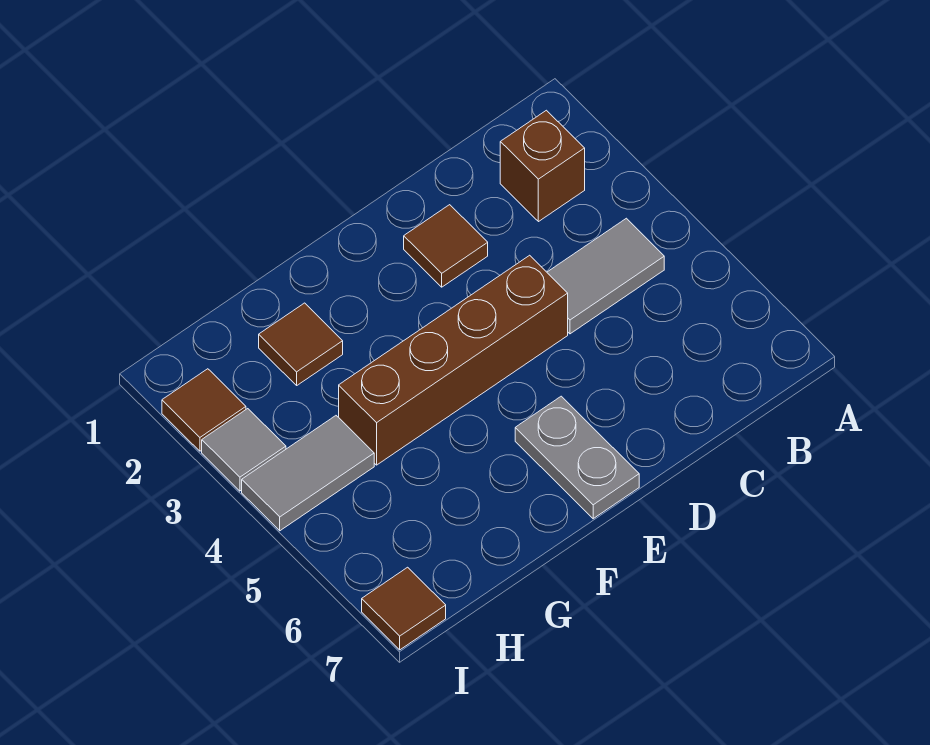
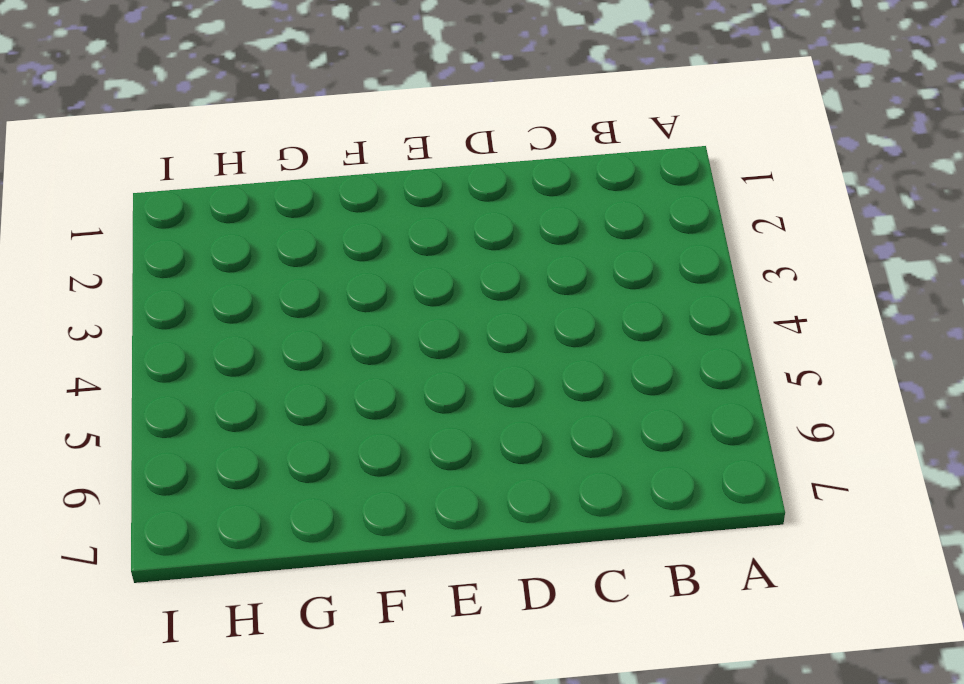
none -> brown 1x1 brick [500,110,585,222]
none -> grey 1x2 tile [547,218,664,334]

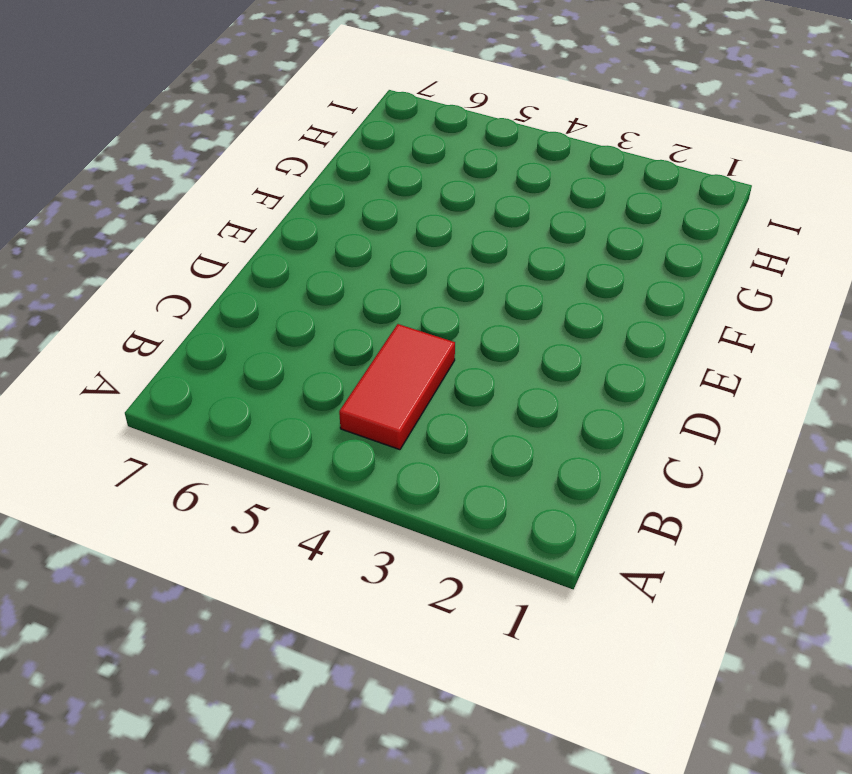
red 1x2 tile [339,324,455,450] -> grey 1x2 tile [547,218,664,334]
none -> brown 1x1 brick [500,110,585,222]
none -> brown 1x1 tile [404,205,488,287]

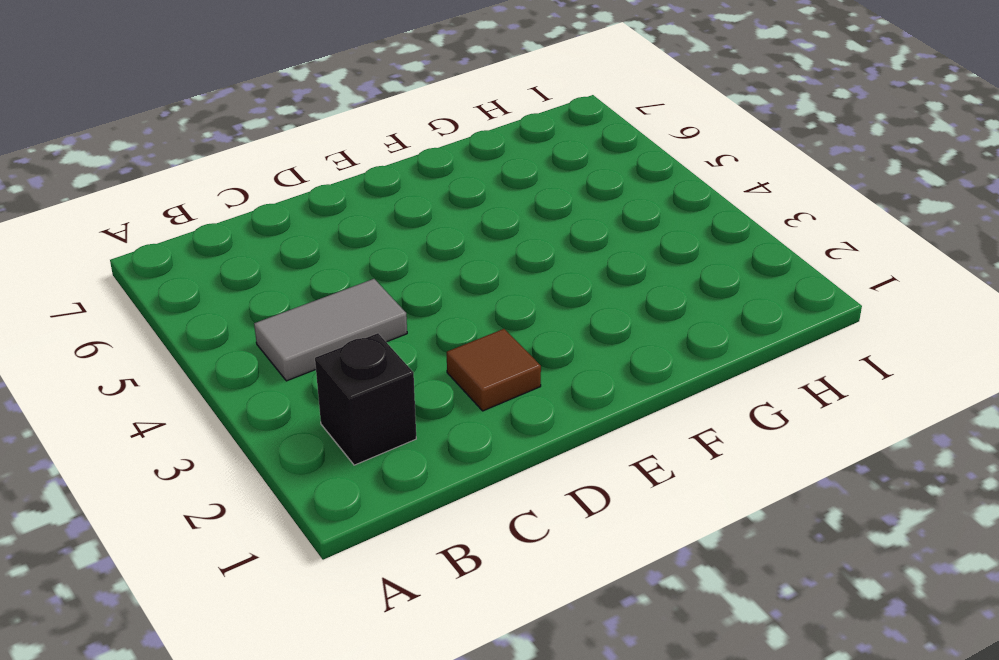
black 1x1 brick [315,333,416,465] -> brown 1x1 brick [500,110,585,222]
none -> brown 1x4 brick [339,255,568,465]
none -> grey 1x2 plate [515,396,639,519]

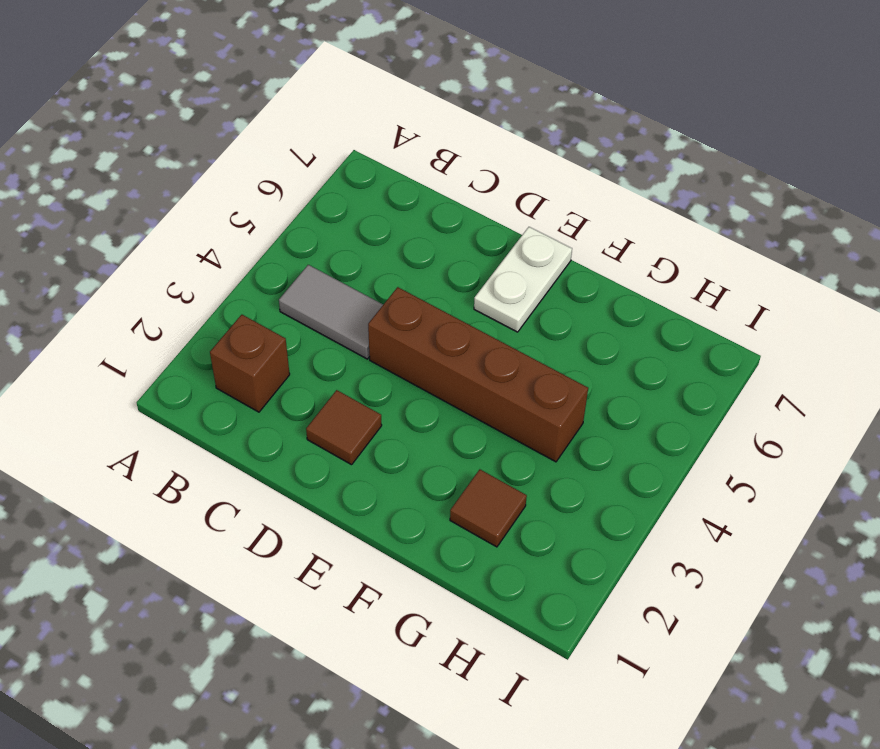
white 1x2 plate [474,227,572,332] -> grey 1x2 plate [515,396,639,519]
none -> grey 1x2 tile [242,416,374,531]
none -> brown 1x1 tile [162,369,246,451]

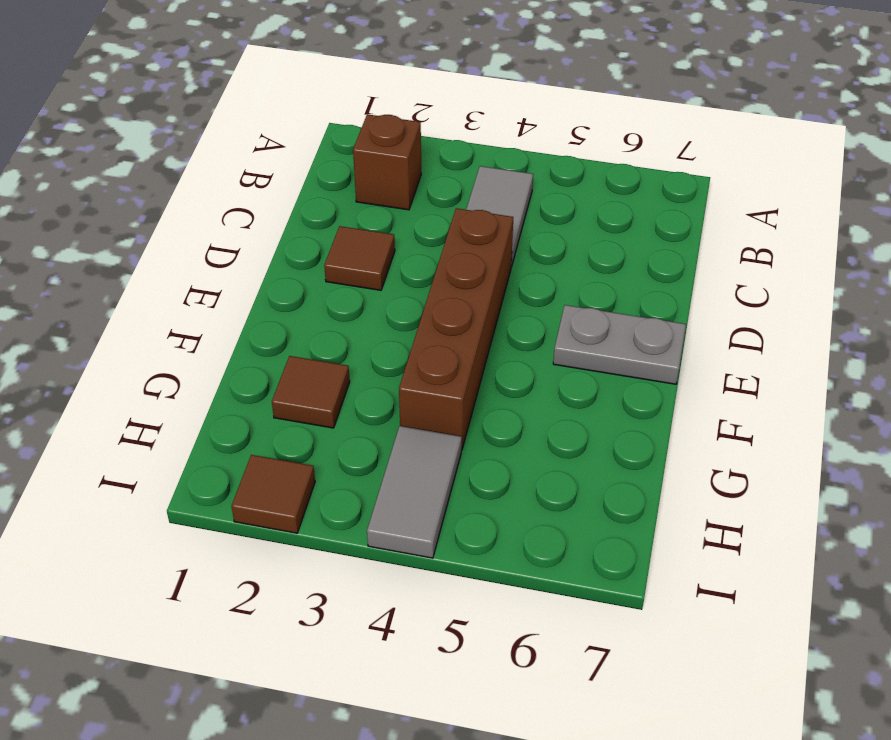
none -> grey 1x1 tile [202,409,286,491]
none -> brown 1x1 tile [362,567,446,650]

